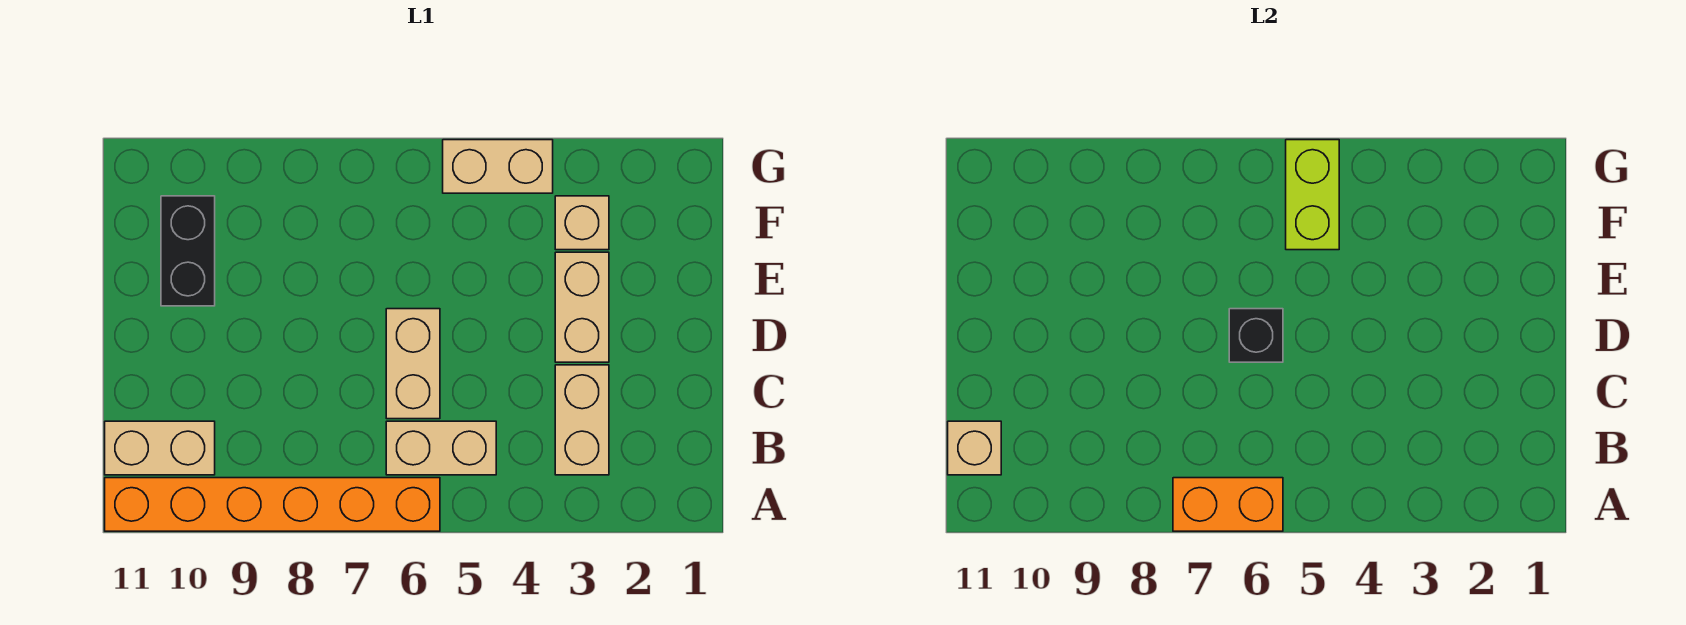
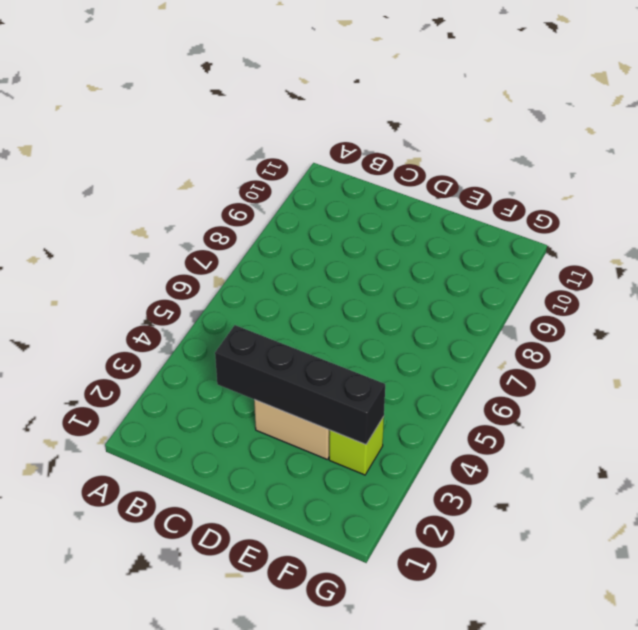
black 1x4 brick [215,325,385,445] -> none
lime 1x1 brick [329,417,384,475] -> tan 1x1 brick [555,196,609,250]
none -> orange 1x6 brick [105,478,440,531]
none -> tan 1x2 brick [555,365,609,475]
none -> tan 1x2 brick [386,421,496,475]

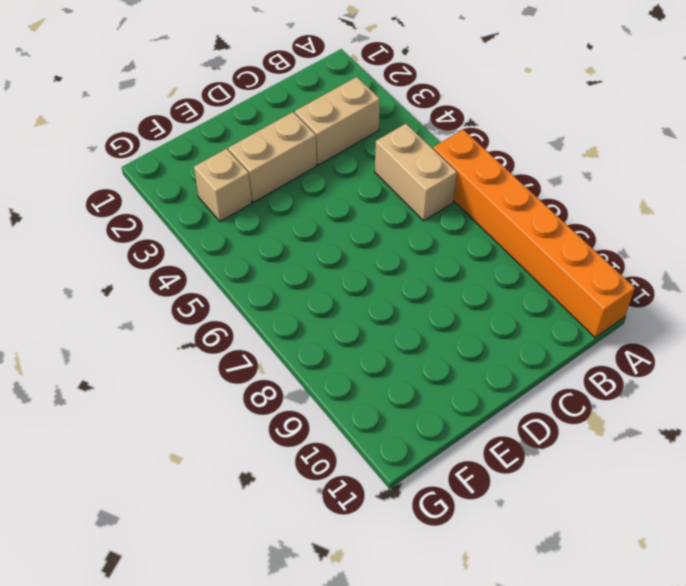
none -> tan 1x2 brick [105,421,215,475]
none -> tan 1x2 brick [386,309,440,419]
none -> black 1x2 brick [161,196,215,306]

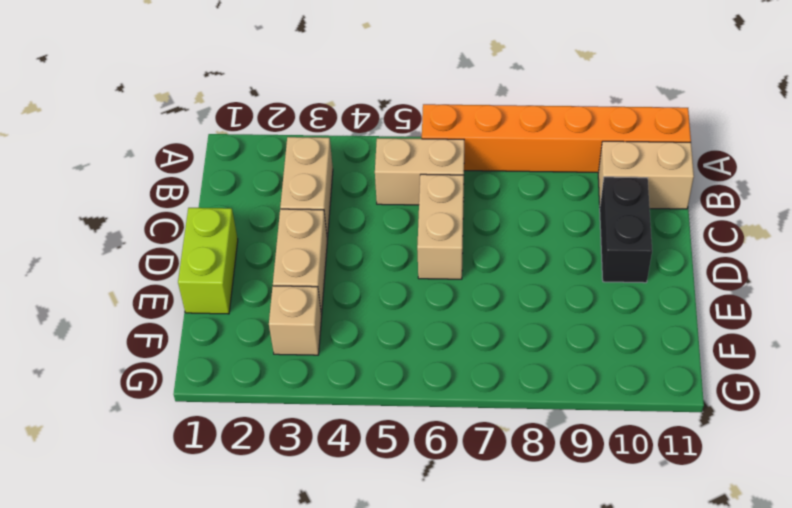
black 1x2 brick [600,177,652,283] -> black 1x2 brick moved to [161,196,215,306]
lime 1x2 brick [178,208,238,314] -> lime 1x2 brick moved to [1286,140,1339,250]
none -> tan 1x2 brick [443,140,553,193]
none -> orange 1x2 brick [1173,478,1283,531]
none -> tan 1x1 brick [948,421,1001,475]

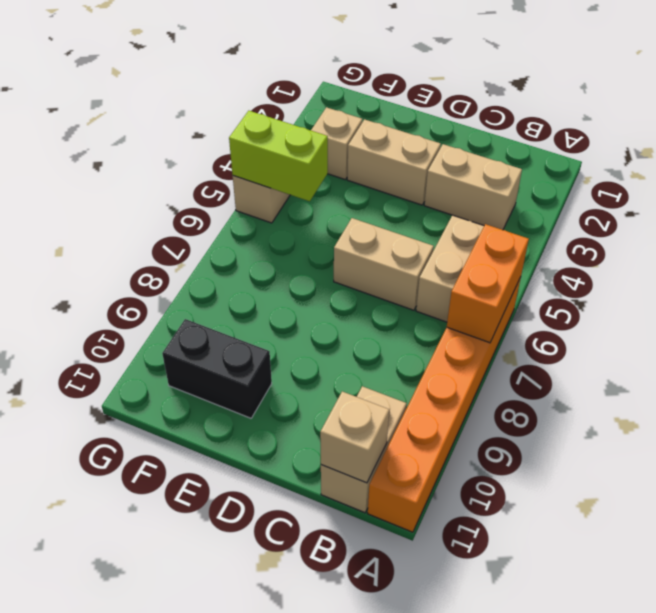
none -> black 1x1 brick [1229,309,1283,362]

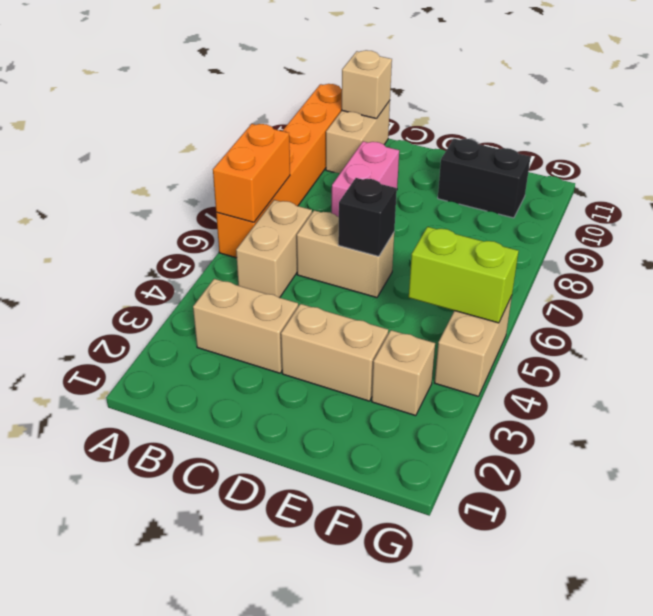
pink 1x2 brick [332,141,399,217] -> none

